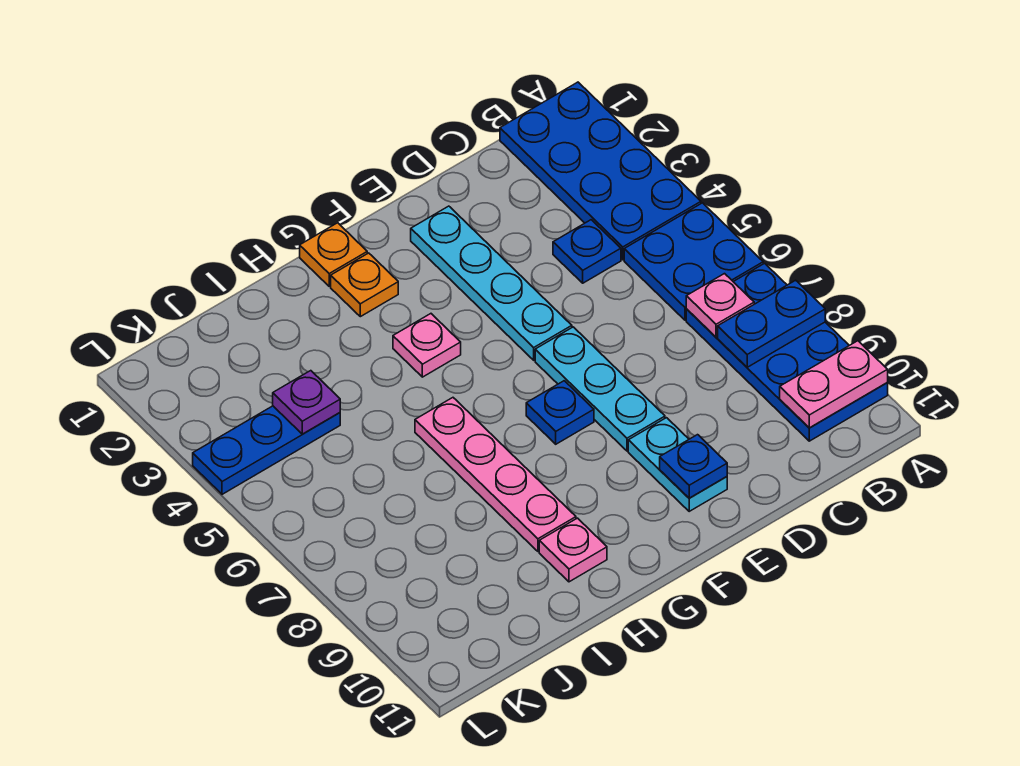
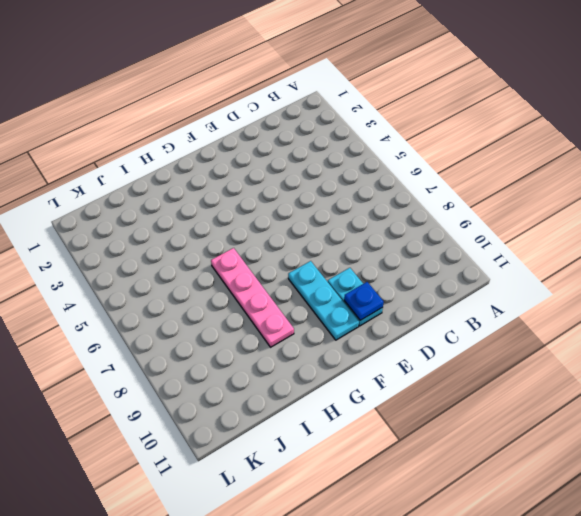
cyan 1x3 plate [288,261,359,340] -> cyan 1x3 plate moved to [535,327,665,451]
none -> blue 2x4 plate [500,82,701,260]
none -> blue 2x2 plate [624,203,763,320]
none -> blue 2x4 plate [686,263,888,441]

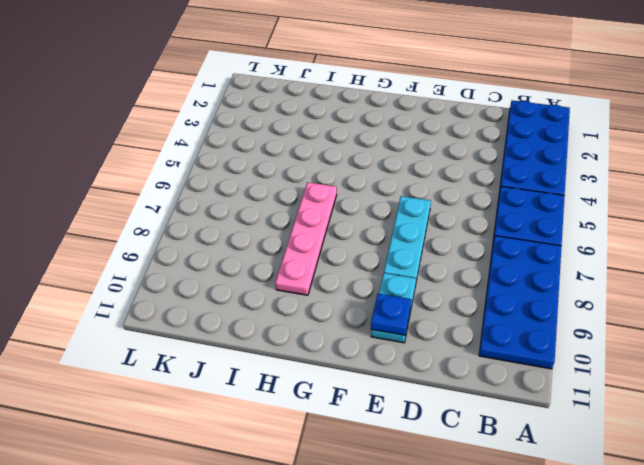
none -> blue 1x1 plate [553,220,621,283]
none -> cyan 1x4 plate [411,206,572,360]
none -> blue 1x1 plate [526,381,594,444]

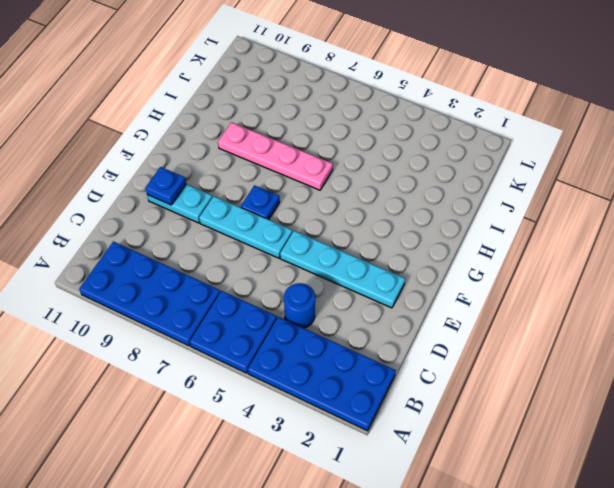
blue 1x1 round brick [284,283,315,328] -> blue 1x1 plate [553,220,621,283]
none -> orange 1x1 plate [300,223,367,286]
none -> orange 1x1 plate [331,253,398,317]
none -> pink 1x1 plate [393,314,461,377]

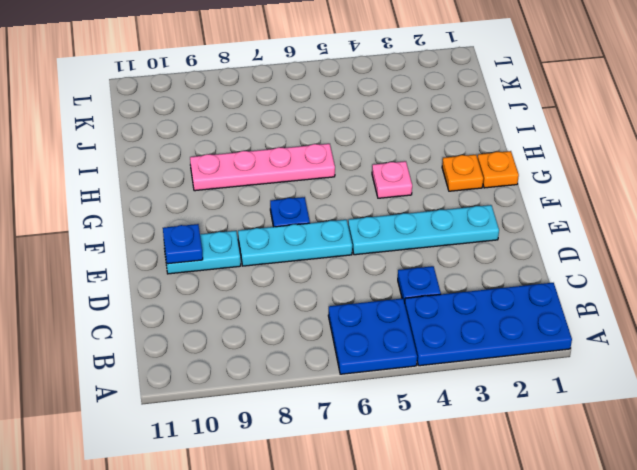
none -> blue 2x4 plate [686,263,888,441]
none -> pink 1x1 plate [539,518,607,582]
none -> blue 1x3 plate [193,406,340,494]

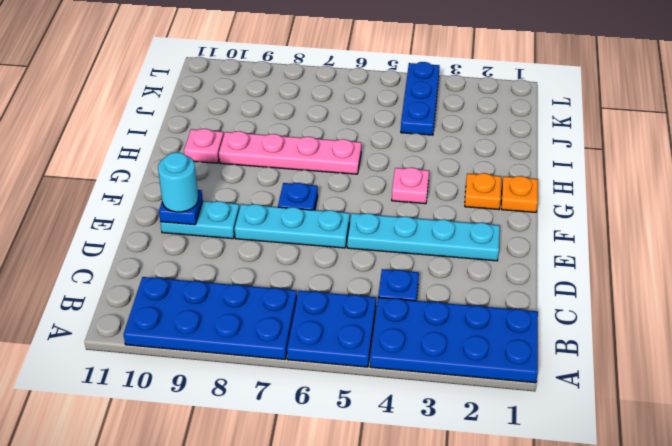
cyan 1x1 round brick [158,152,198,212] -> none
none -> blue 1x2 plate [718,280,825,367]
none -> pink 1x2 plate [780,341,888,428]
none -> pink 1x1 plate [686,274,754,337]

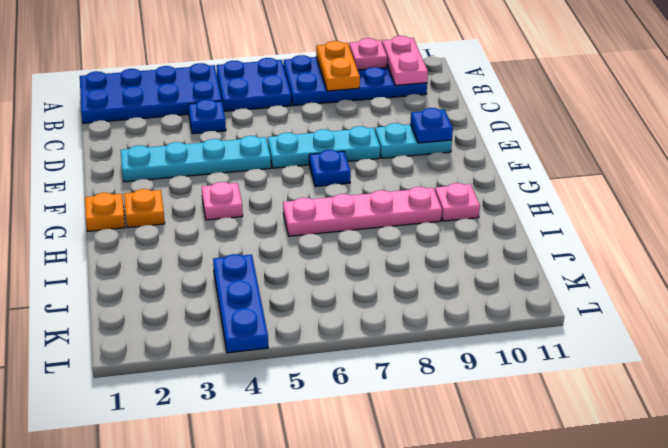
orange 1x2 plate [316,41,360,91] -> blue 1x2 plate [718,280,825,367]
pink 1x1 plate [349,38,387,70] -> pink 1x1 plate moved to [686,274,754,337]
none -> purple 1x1 plate [273,371,340,434]

